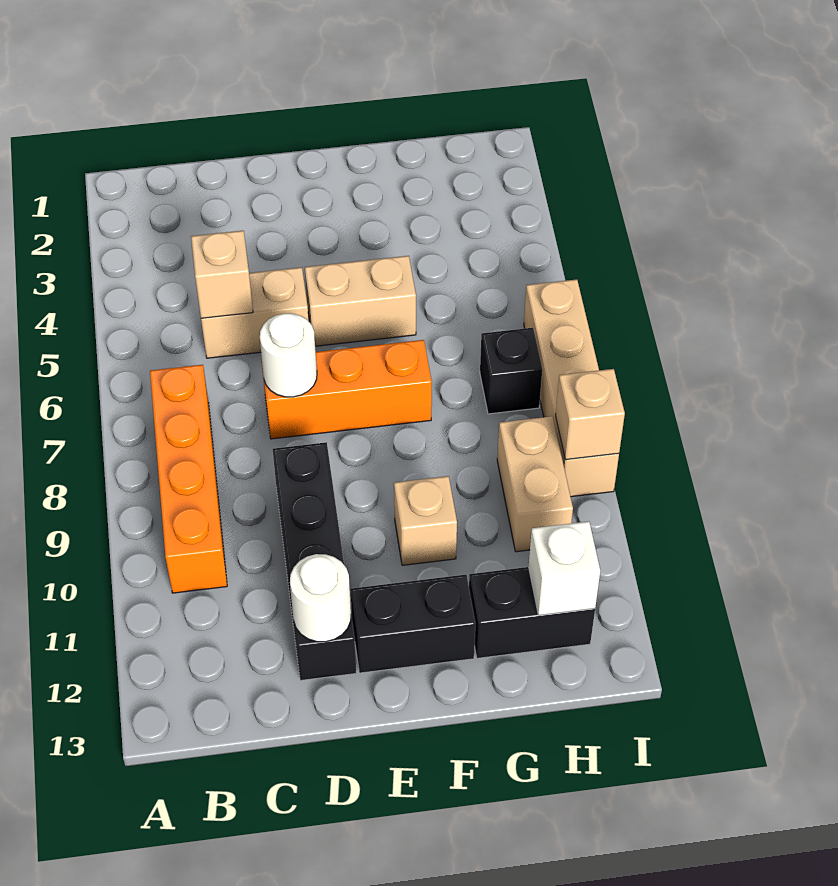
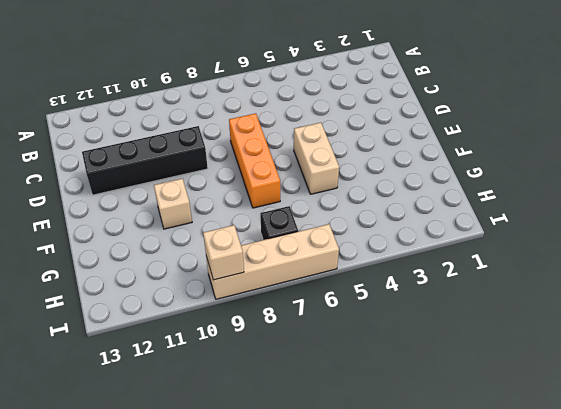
none -> orange 1x4 brick [150,365,227,593]
none -> tan 1x2 brick [201,267,309,358]
none -> black 1x2 brick [351,575,475,673]

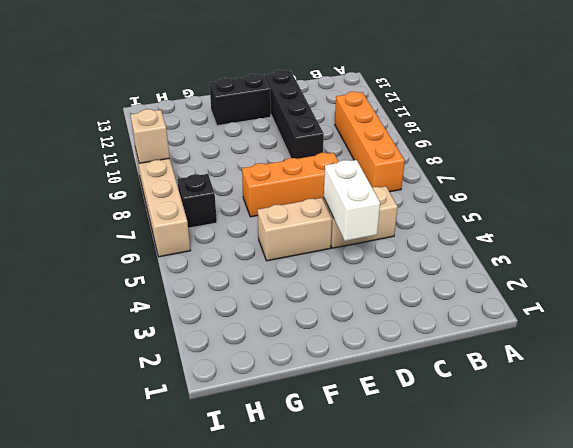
white 1x2 brick [324,160,380,241] -> none
none -> tan 1x1 brick [394,476,457,565]
none -> black 1x2 brick [469,567,595,658]
none -> tan 1x2 brick [497,416,573,552]

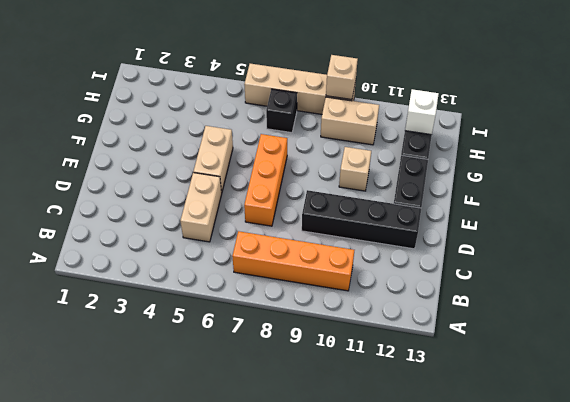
none -> tan 1x1 brick [191,231,253,318]
none -> white 1x1 round brick [260,313,317,397]
none -> white 1x1 round brick [290,554,351,642]

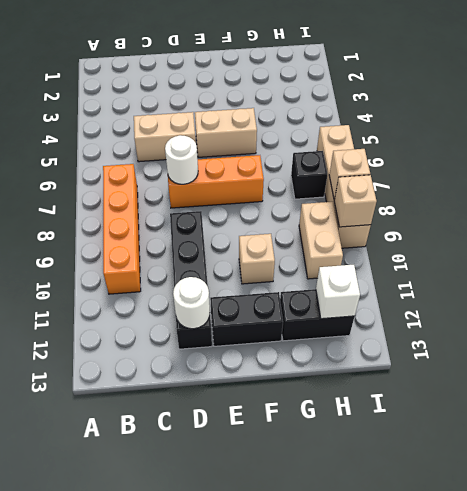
tan 1x1 brick [329,149,370,200] -> tan 1x1 brick moved to [191,231,253,318]

